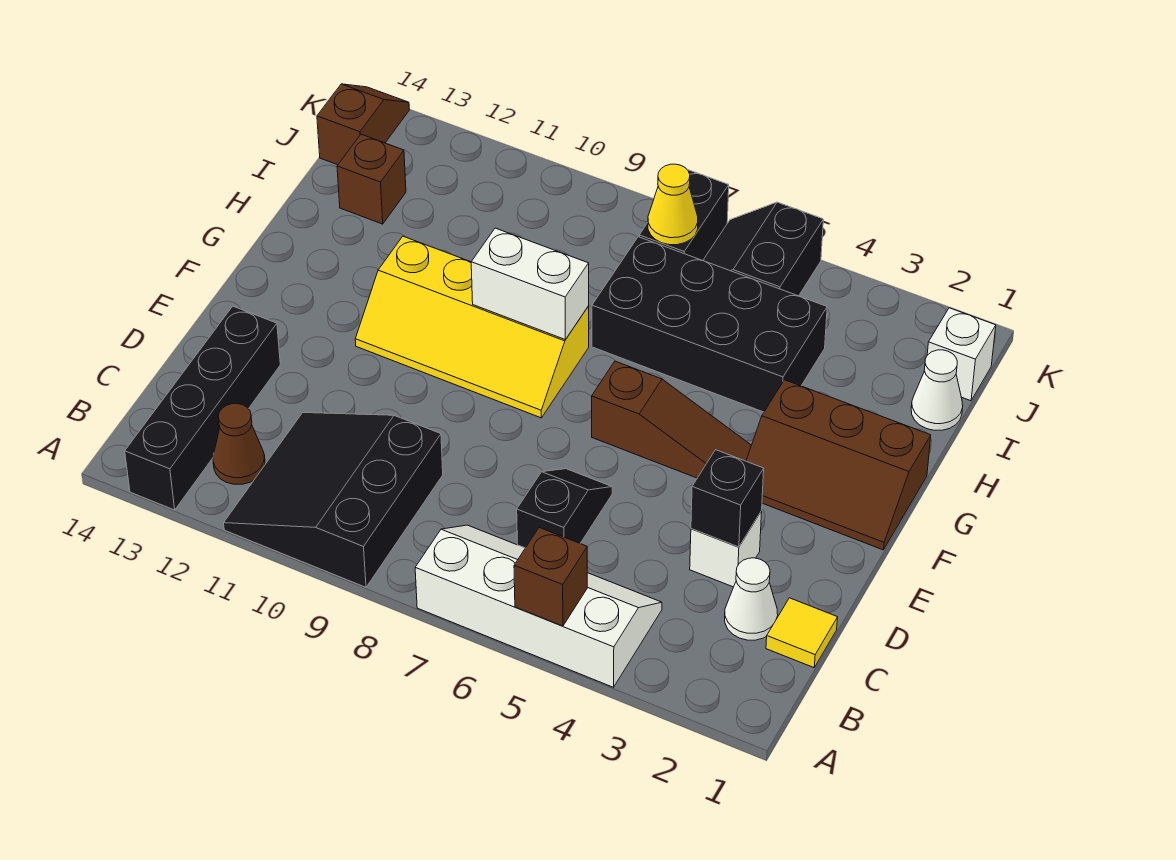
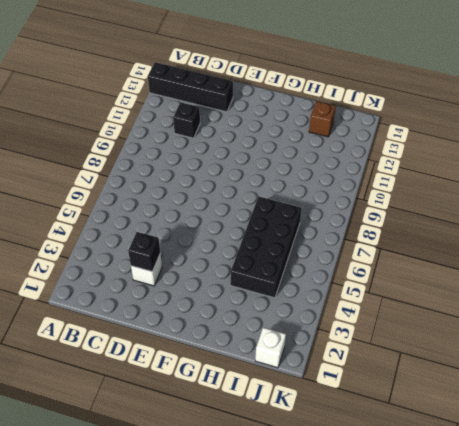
black 1x1 brick [173,102,200,138] -> black 3x3 slope [224,413,443,587]
none -> white 2x4 slope [415,525,662,687]
none -> brown 1x1 cone [213,404,265,484]
none -> yellow 1x1 tile [766,598,838,668]

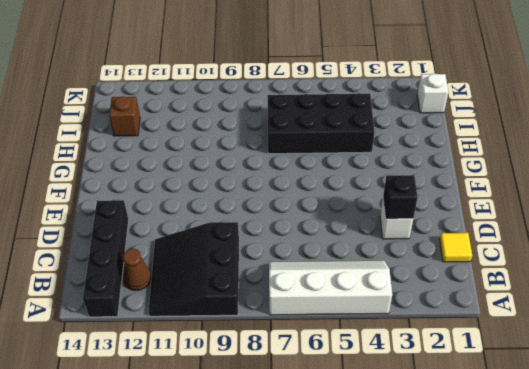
none -> white 1x1 cone [725,558,778,640]
none -> black 1x2 slope [517,469,612,548]
none -> brown 2x3 slope [746,380,931,550]

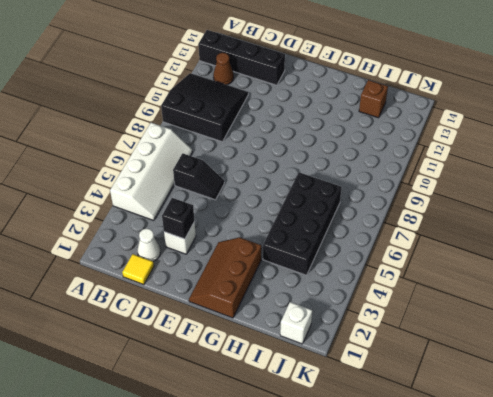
none -> brown 1x3 slope [592,361,752,478]
none -> yellow 2x4 slope [355,236,589,418]
none -> white 1x1 cone [911,350,963,430]

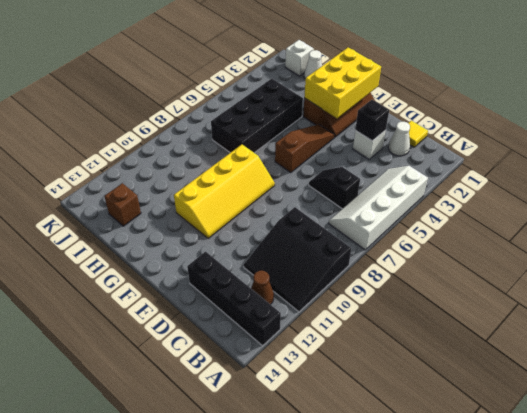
yellow 2x3 brick [304,48,381,118] -> none
none -> black 2x2 slope [703,202,823,296]
none -> black 1x2 brick [639,170,729,261]
none -> brown 1x2 slope [317,84,409,165]

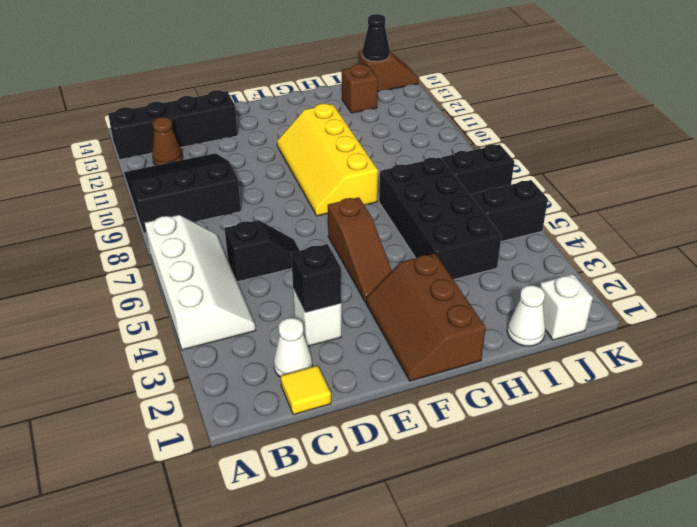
black 1x1 cone [362,14,390,62] -> none
none -> brown 1x1 brick [514,528,587,626]
none -> white 1x2 brick [471,228,589,340]
none -> yellow 1x1 cone [648,164,698,245]

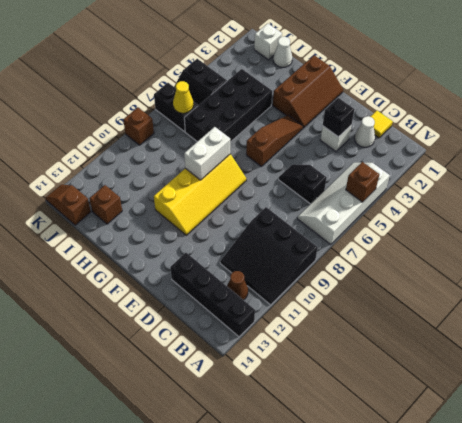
brown 1x1 brick [123,108,154,145] -> none

